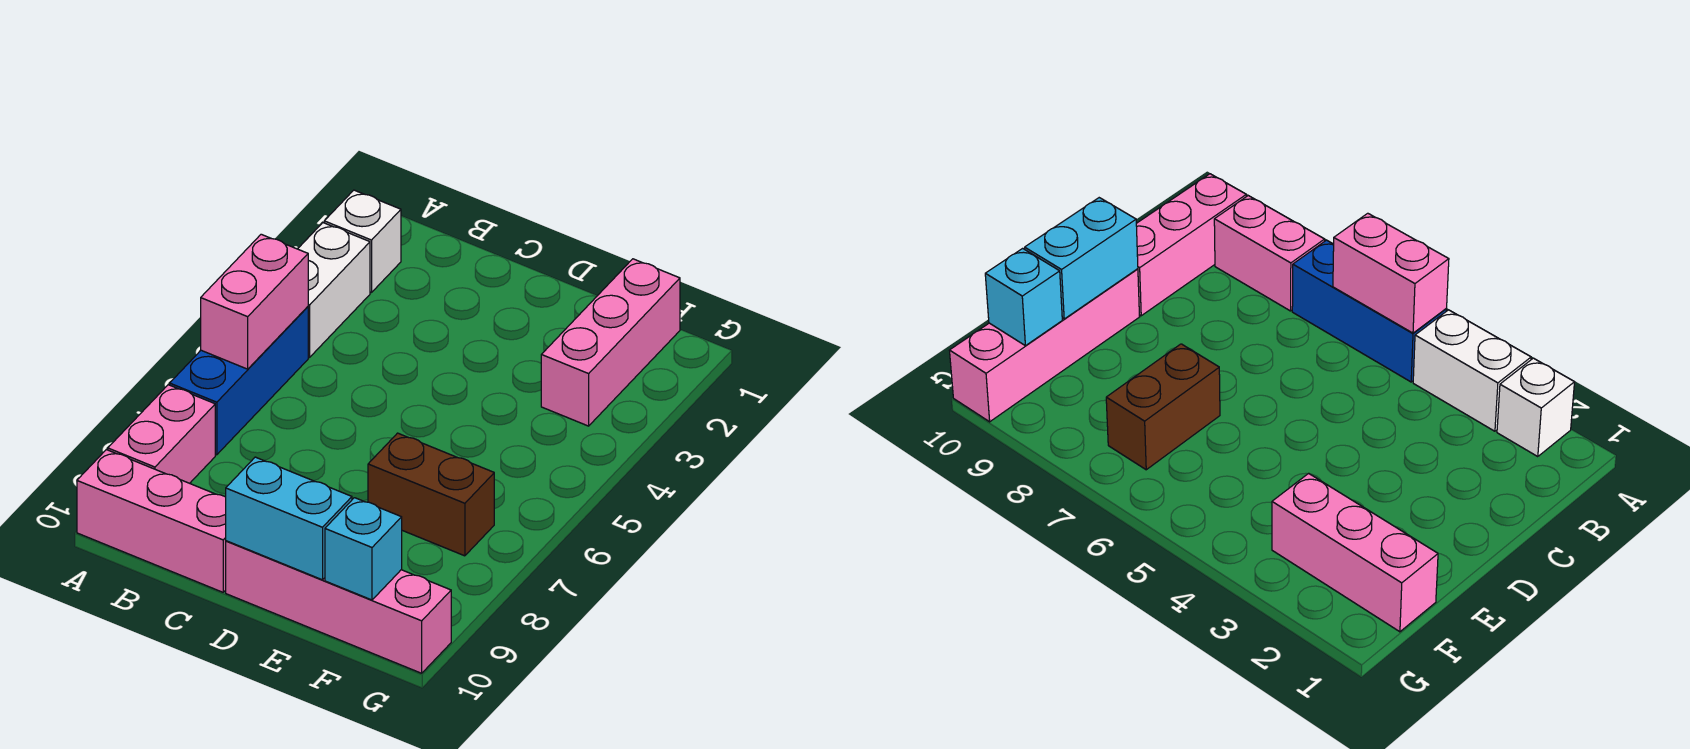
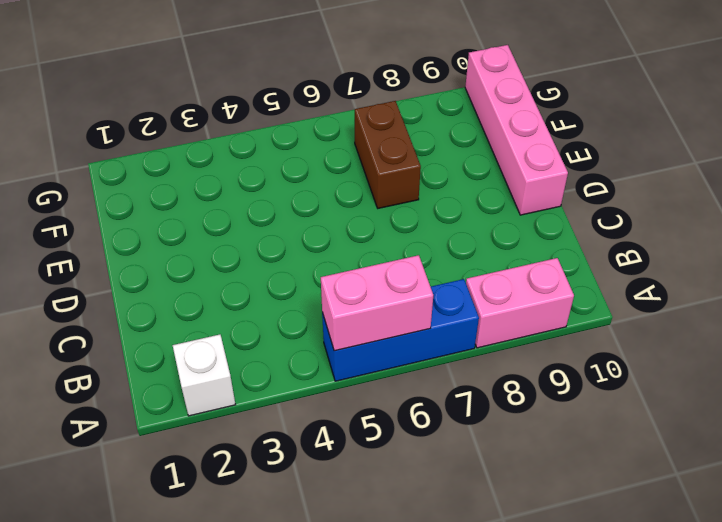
none -> white 1x2 brick [298,223,370,357]
none -> pink 1x3 brick [77,450,226,592]

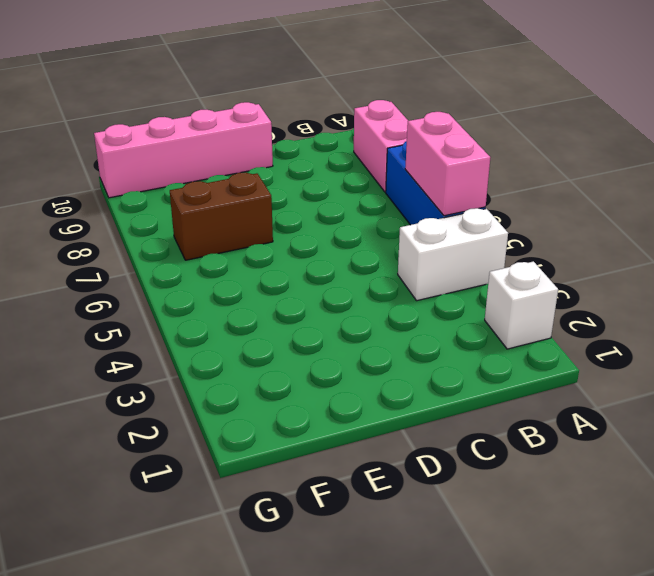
white 1x2 brick [398,208,508,301] -> white 1x2 brick turned to [298,223,370,357]
none -> pink 1x3 brick [77,450,226,592]
none -> pink 1x3 brick [541,259,680,426]

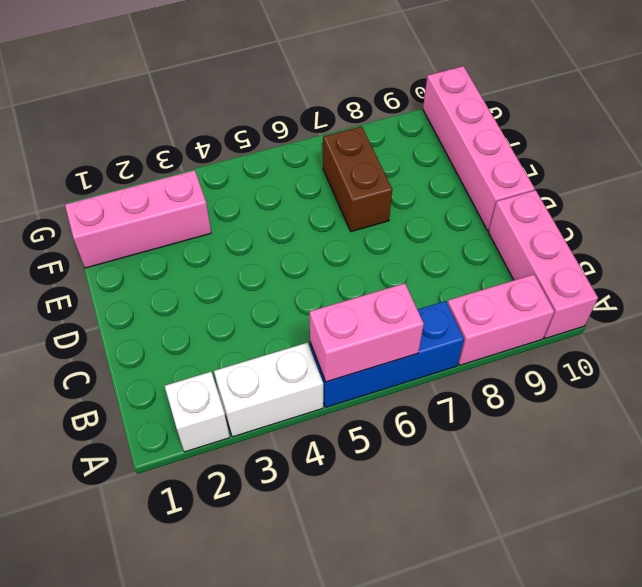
none -> cyan 1x2 brick [226,457,352,580]
none -> cyan 1x1 brick [325,498,402,600]

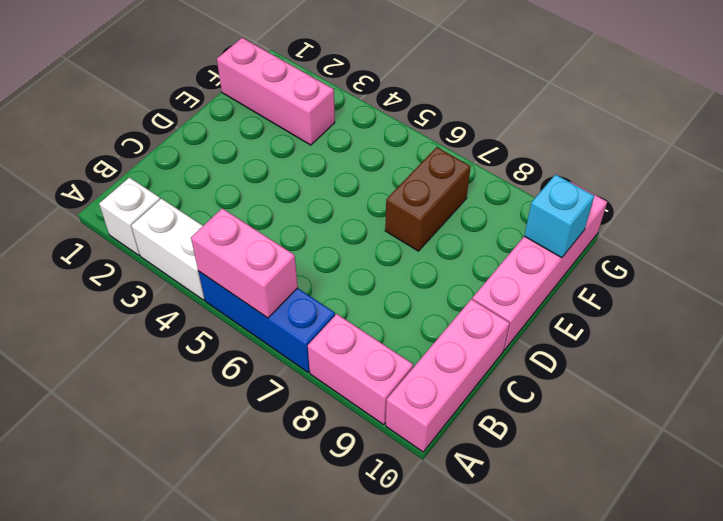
none -> cyan 1x2 brick [226,457,352,580]

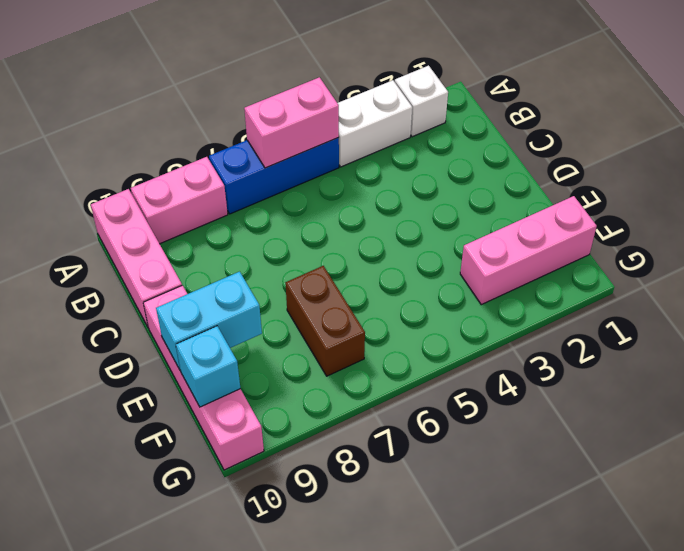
cyan 1x2 brick [156,272,262,369] -> cyan 1x2 brick turned to [226,457,352,580]

